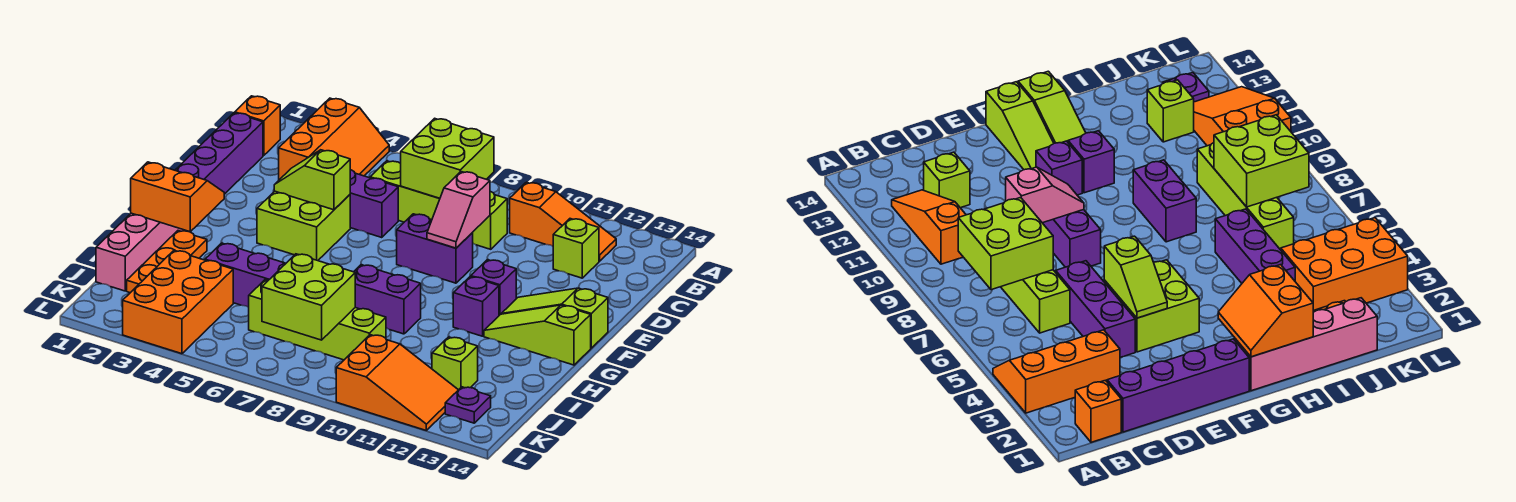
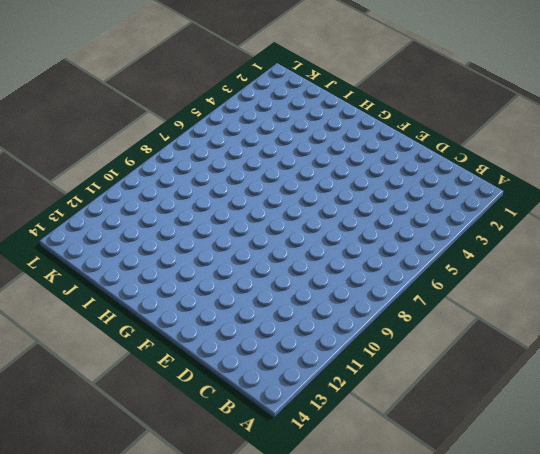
none -> orange 2x3 slope [279,98,389,180]
none -> orange 1x1 brick [235,96,280,156]
none -> orange 1x3 slope [510,182,616,261]

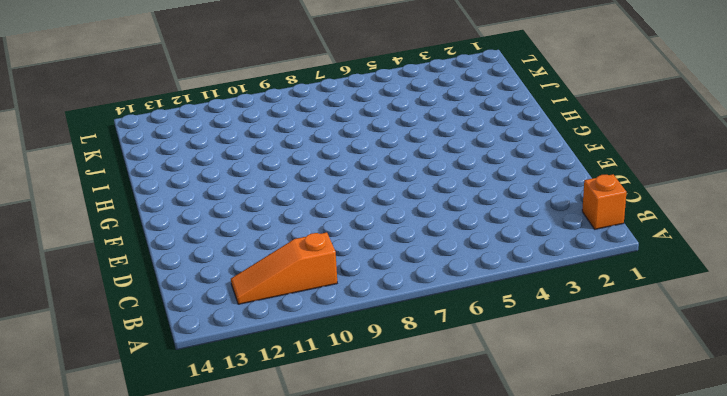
none -> orange 2x3 slope [279,98,389,180]
none -> purple 1x4 brick [175,113,263,194]
none -> lime 1x4 brick [370,161,507,249]

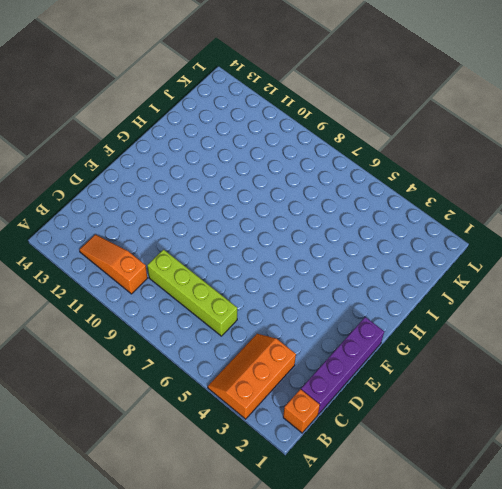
none -> lime 1x1 brick [553,219,599,278]
none -> purple 1x3 brick [350,170,398,238]
none -> lime 2x2 brick [257,191,350,261]

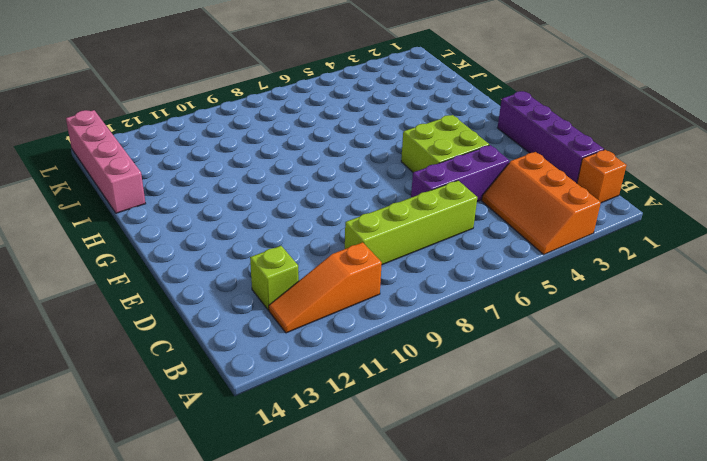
pink 1x4 brick [66,110,146,213] -> pink 1x4 brick moved to [96,213,186,291]
none -> purple 1x2 brick [397,214,473,283]
none -> purple 1x1 brick [471,260,516,315]
none -> lime 1x3 slope [502,288,608,348]

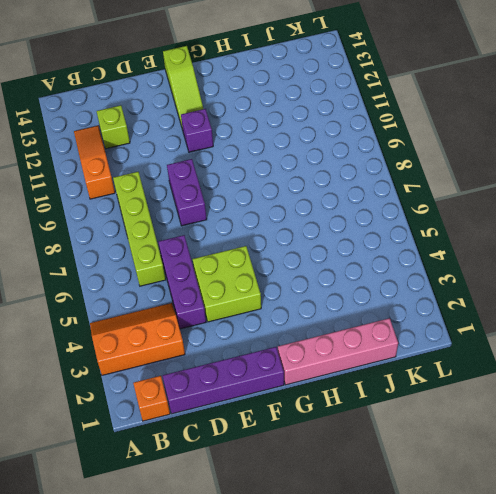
none -> purple 1x1 brick [453,277,499,336]
none -> lime 1x3 slope [484,305,591,365]
none -> orange 1x3 plate [127,231,207,293]

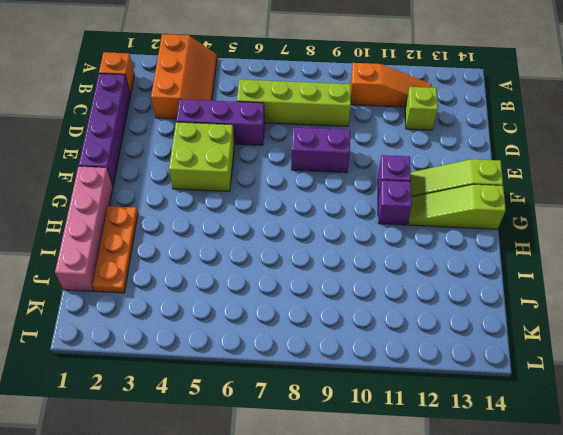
none -> purple 1x2 brick [354,265,421,334]
none -> purple 1x3 brick [205,243,286,307]
none -> orange 2x3 brick [123,251,233,354]

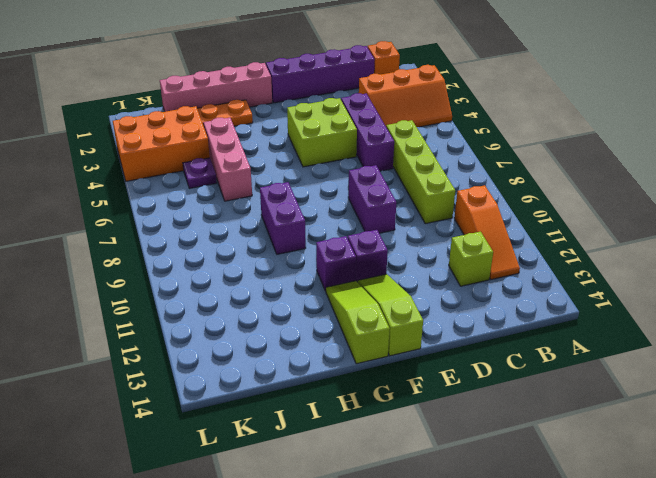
pink 1x3 brick [204,118,252,201] -> purple 1x3 brick [205,243,286,307]
purple 1x1 plate [183,158,217,188] -> purple 1x1 plate moved to [445,387,491,423]
none -> lime 1x4 brick [249,279,386,360]
none -> lime 1x1 brick [432,337,478,390]
none -> orange 2x3 slope [336,335,458,430]

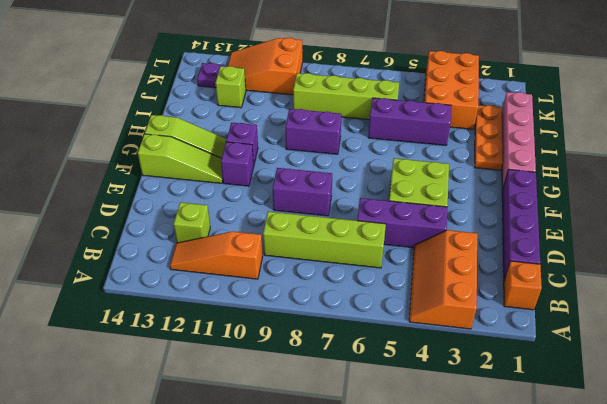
none -> lime 2x2 brick [401,118,494,198]
none -> pink 1x2 slope [427,172,490,248]
none -> lime 1x2 slope [274,150,350,210]

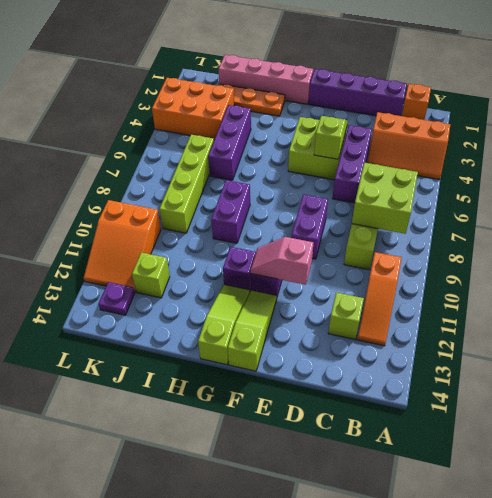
pink 1x2 slope [251,237,313,285] -> pink 1x2 slope moved to [427,172,490,248]
none -> orange 2x2 slope [131,162,224,232]
none -> lime 2x2 brick [262,254,355,340]

